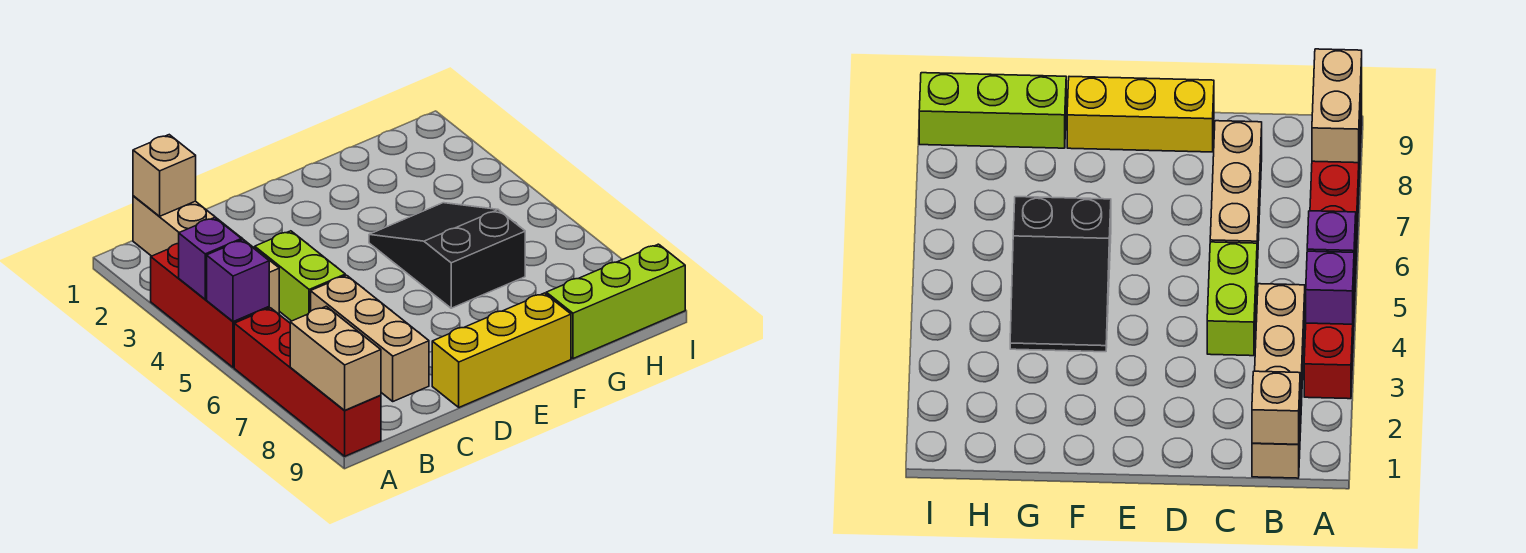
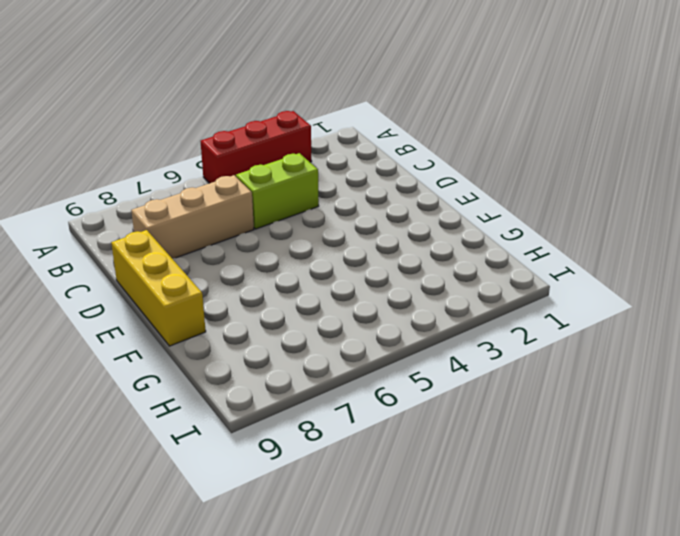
none -> red 1x4 brick [234,308,381,456]
none -> tan 1x4 brick [133,196,279,314]
none -> black 2x3 slope [369,203,525,308]

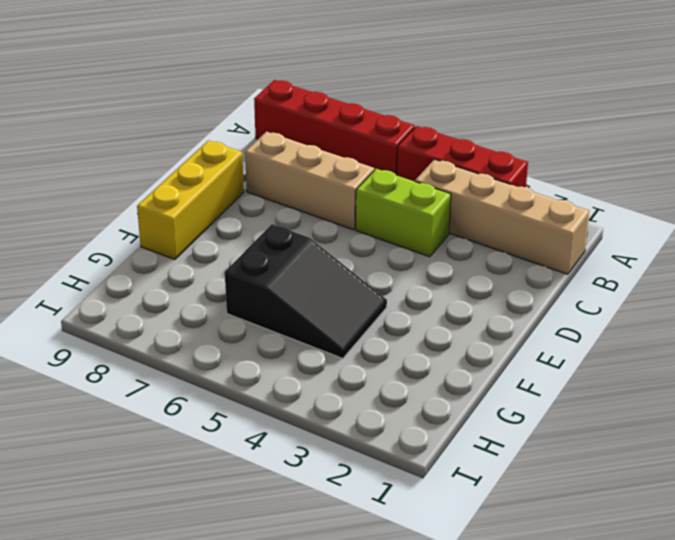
none -> lime 1x3 brick [546,244,685,359]
none -> purple 1x1 brick [179,218,241,299]
none -> purple 1x1 brick [207,240,269,322]

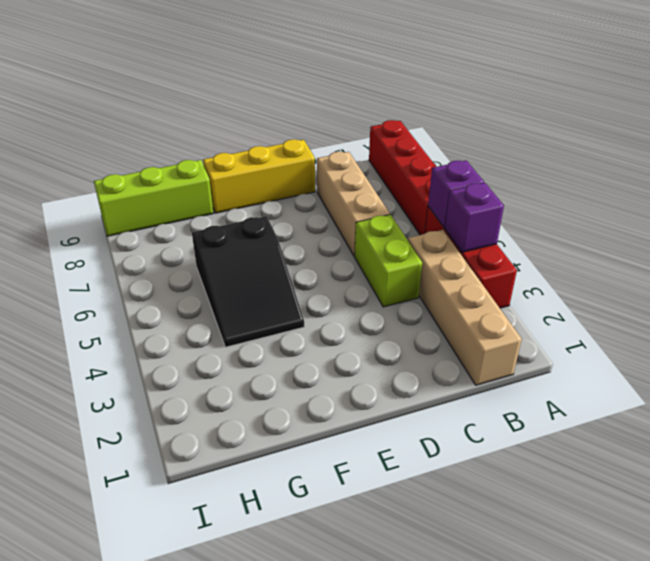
none -> tan 1x2 brick [290,306,381,411]
none -> tan 1x1 brick [133,135,196,216]

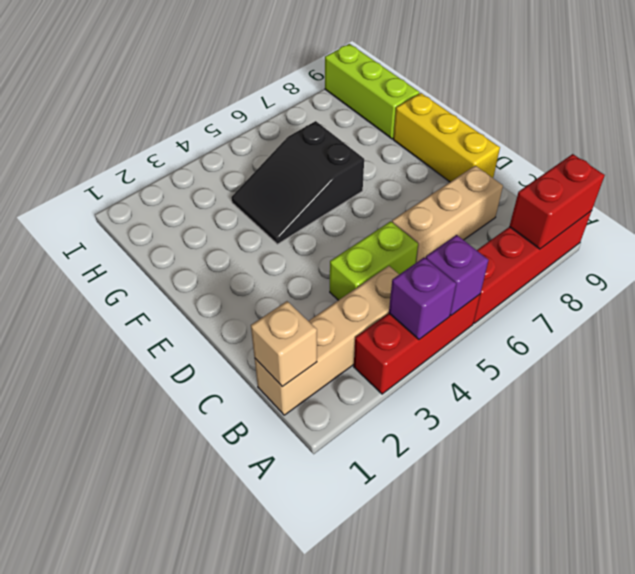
red 1x2 brick [509,154,605,249] -> tan 1x2 brick [290,306,381,411]

